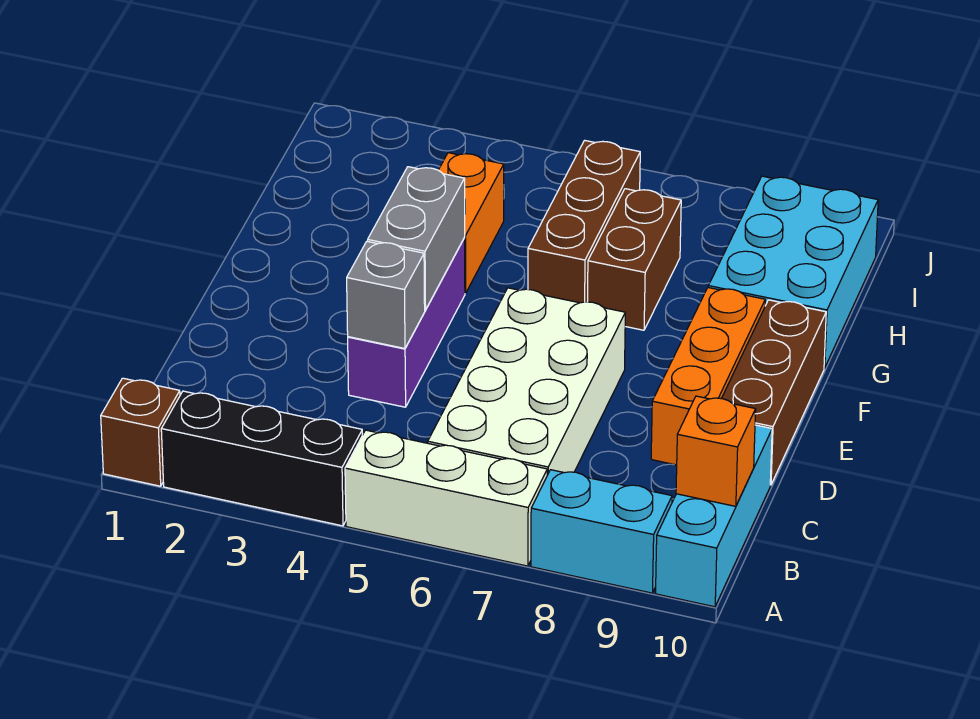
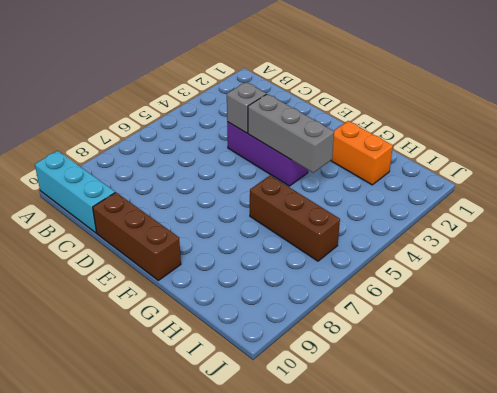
grey 1x3 brick [248,94,334,173] -> grey 1x2 brick [368,167,465,310]
orange 1x2 brick [331,121,393,185] -> orange 1x2 brick moved to [439,153,504,293]
none -> brown 1x1 brick [101,378,180,486]
none -> black 1x3 brick [161,391,362,526]
none -> white 1x3 brick [345,430,547,566]

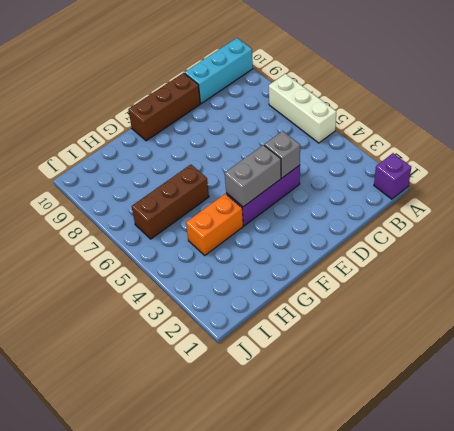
purple 1x1 brick [374,153,411,199] -> brown 1x1 brick [101,378,180,486]
none -> black 1x3 brick [161,391,362,526]
none -> cyan 1x2 brick [531,470,672,593]
none -> white 2x4 brick [428,288,625,475]

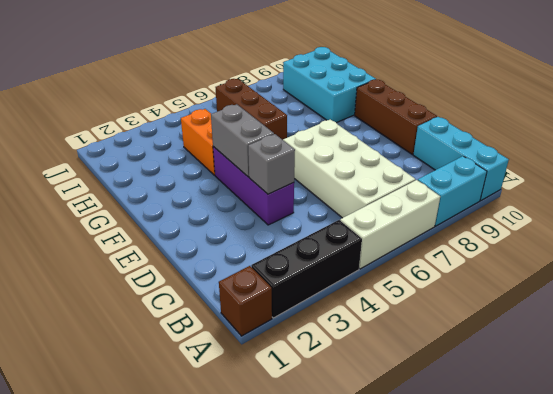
none -> orange 1x3 brick [651,288,765,465]
none -> brown 1x2 brick [587,189,681,330]
none -> orange 1x1 brick [676,396,756,506]

